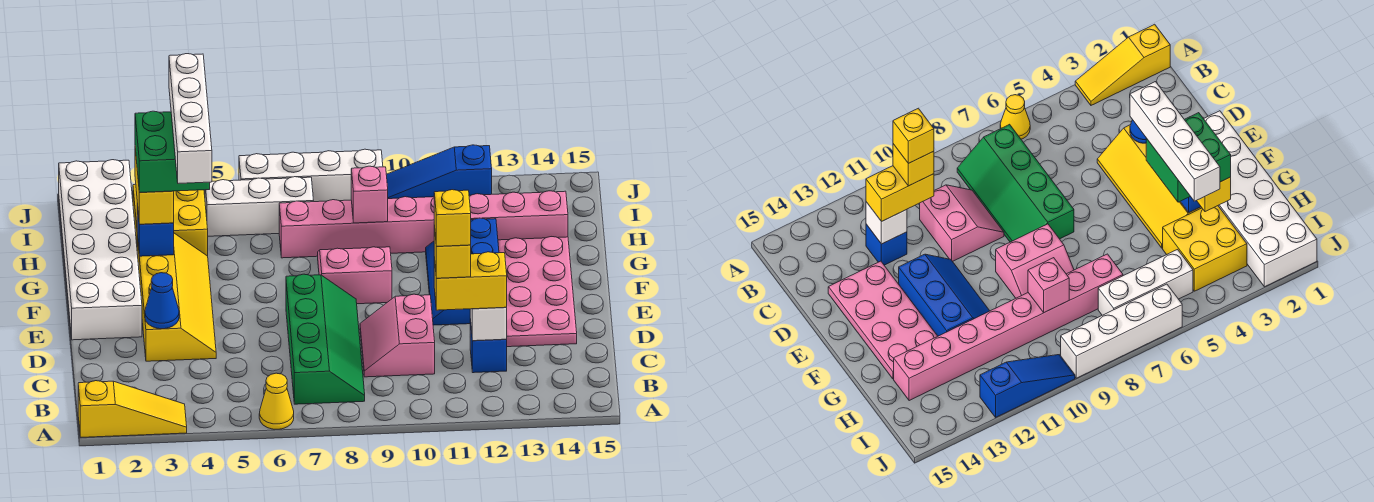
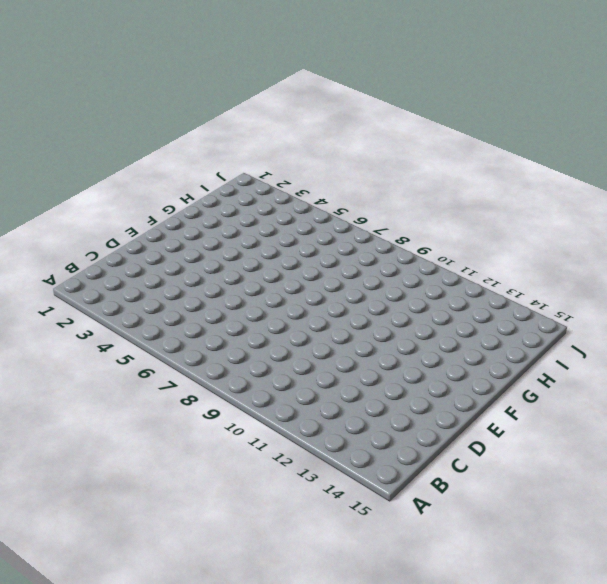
none -> yellow 1x3 slope [78,381,187,437]
none -> yellow 1x1 cone [259,373,294,429]
none -> green 2x4 slope [286,274,365,404]

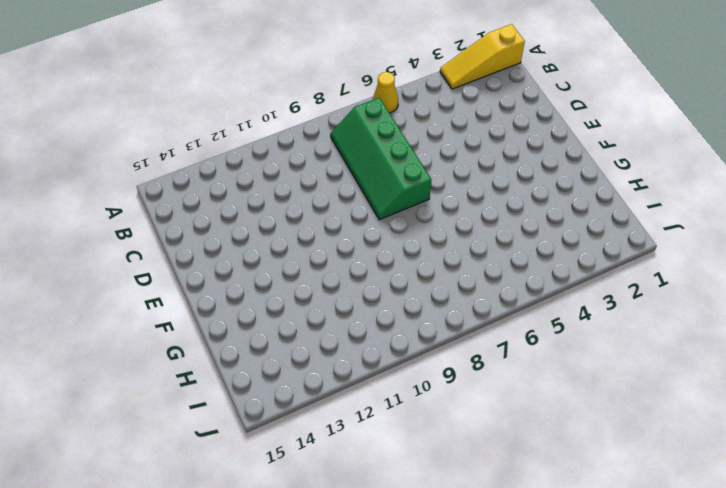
none -> pink 2x2 slope [360,294,435,377]
none -> blue 1x1 brick [470,319,507,373]
none -> yellow 2x4 slope [137,233,216,361]

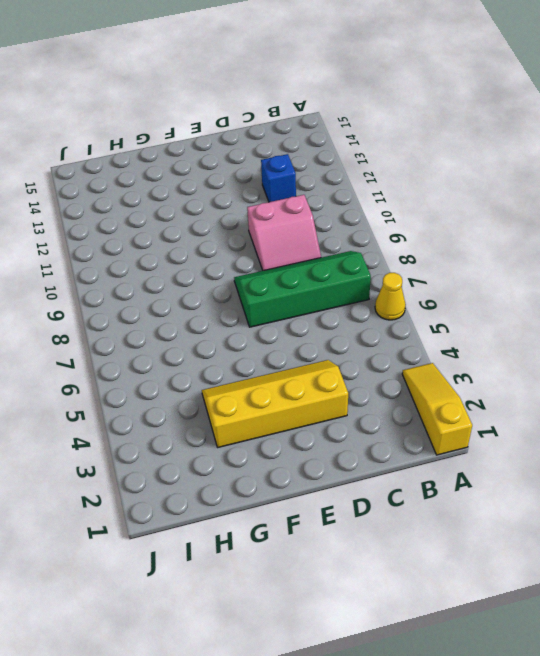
none -> pink 2x4 plate [498,237,577,347]
none -> white 2x6 brick [59,160,142,340]
none -> blue 2x3 slope [426,218,499,325]

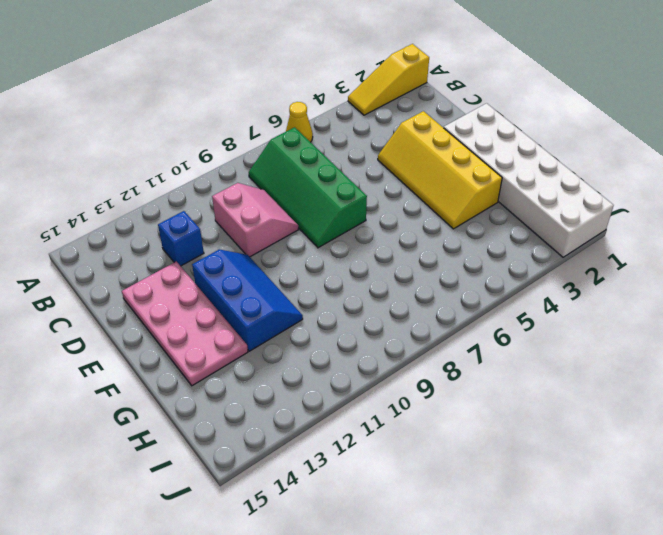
none -> pink 2x2 slope [318,247,392,304]
none -> yellow 2x2 brick [133,184,208,256]
none -> pink 1x8 brick [279,191,568,258]

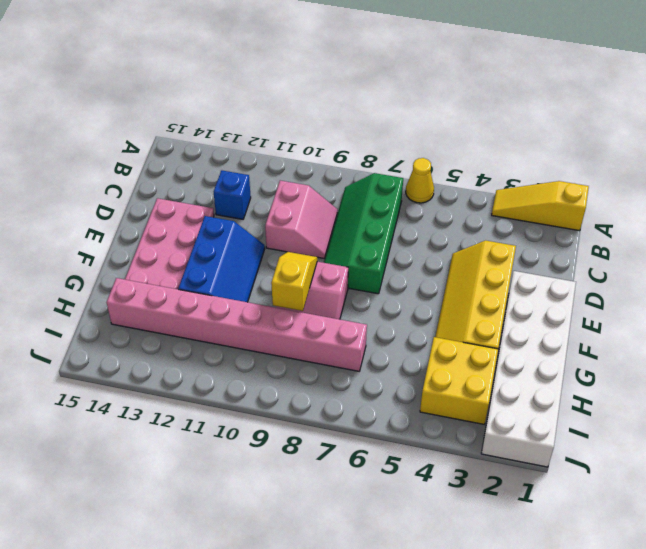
yellow 1x2 slope [271,252,317,311] -> none
none -> white 1x3 brick [205,177,314,236]
none -> white 1x4 brick [239,149,383,202]
none -> blue 1x3 slope [386,145,492,199]

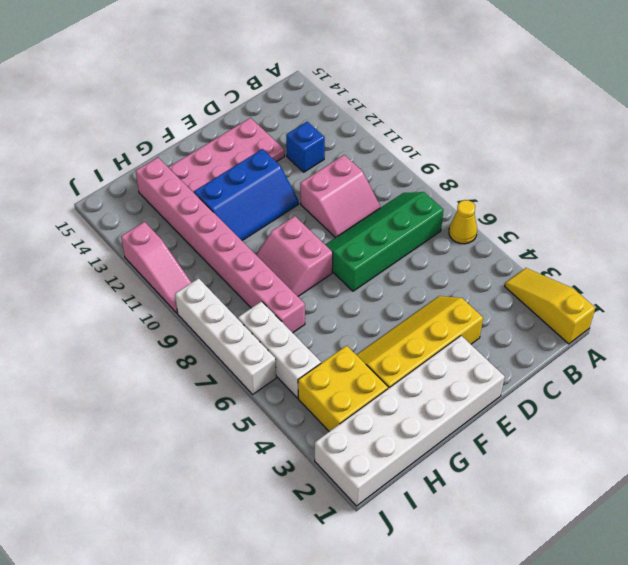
pink 1x3 slope [121,222,192,313] -> blue 1x3 slope [386,145,492,199]
none -> white 1x1 brick [470,307,507,341]
none -> blue 1x1 cone [145,273,179,329]
none -> blue 1x1 brick [137,204,174,256]

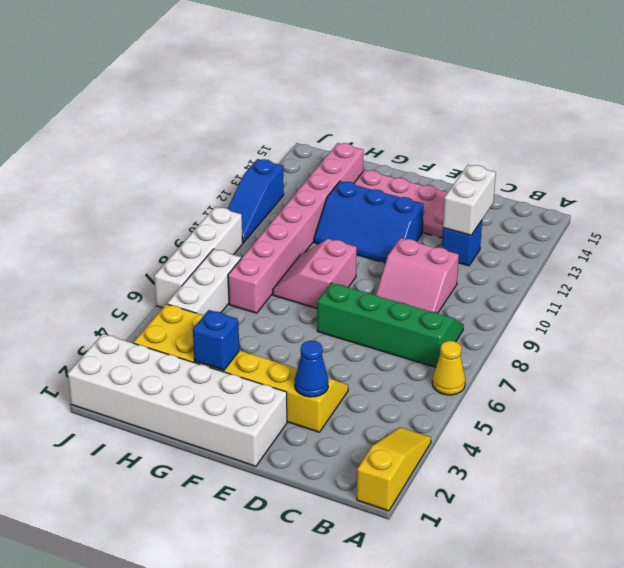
white 1x2 brick [443,165,496,235] -> white 1x1 brick [470,307,507,341]
none -> pink 1x1 brick [351,166,388,223]
none -> yellow 1x2 brick [434,252,507,310]
none -> yellow 1x2 brick [135,149,174,224]

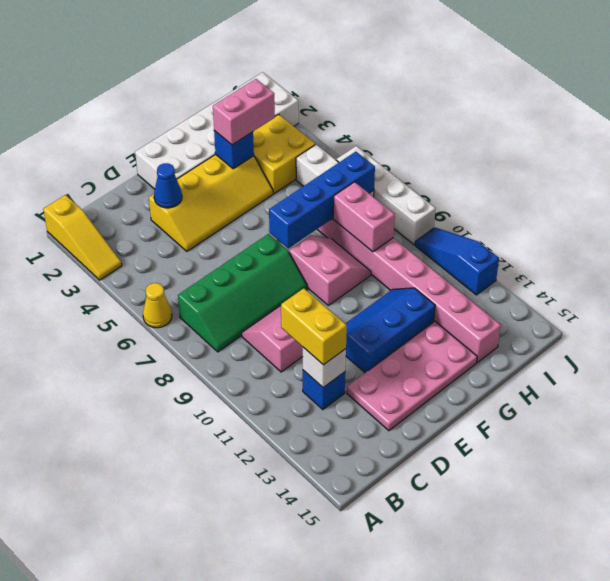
blue 1x4 brick [269,152,375,248] -> none
pink 1x2 brick [213,79,275,145] -> yellow 1x2 brick [135,149,174,224]
pink 1x2 brick [333,182,395,252] -> pink 1x1 brick [351,166,388,223]
none -> yellow 1x1 brick [434,226,471,278]
none -> green 2x2 brick [135,111,210,192]
none -> yellow 1x1 brick [434,190,471,246]

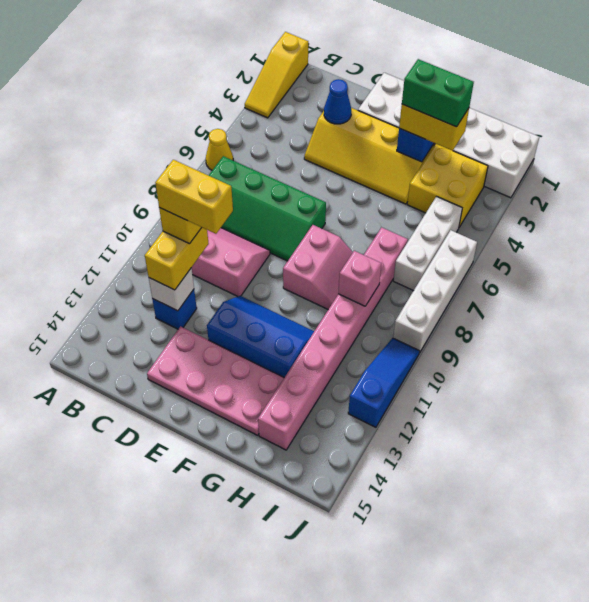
yellow 1x2 brick [155,160,233,234] -> yellow 1x1 brick [434,190,471,246]
green 1x2 brick [402,59,474,127] -> green 2x2 brick [135,111,210,192]
none -> white 1x4 brick [169,54,212,183]

